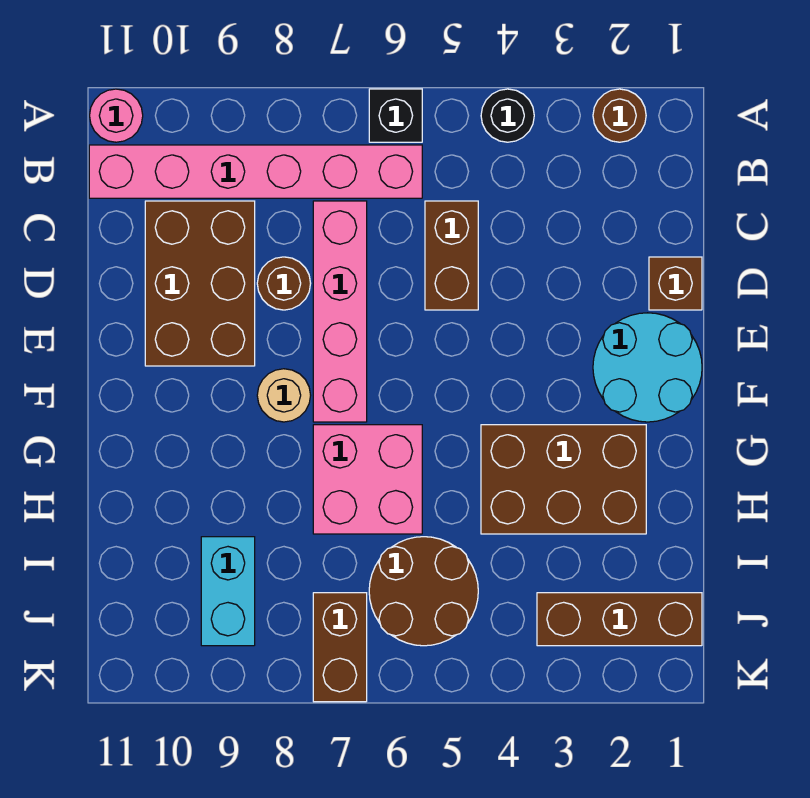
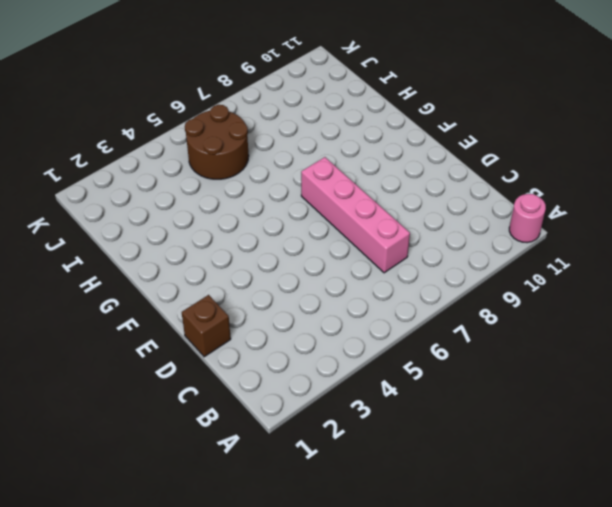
none -> brown 1x1 round brick [593,89,646,142]
none -> black 1x1 round brick [481,89,534,142]
none -> black 1x1 brick [369,89,422,142]

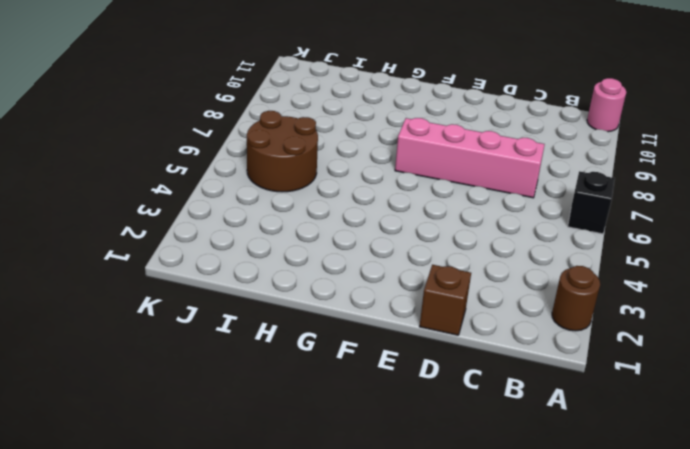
none -> black 1x1 round brick [481,89,534,142]
none -> pink 1x6 brick [89,145,422,198]
none -> brown 1x2 brick [425,201,478,310]

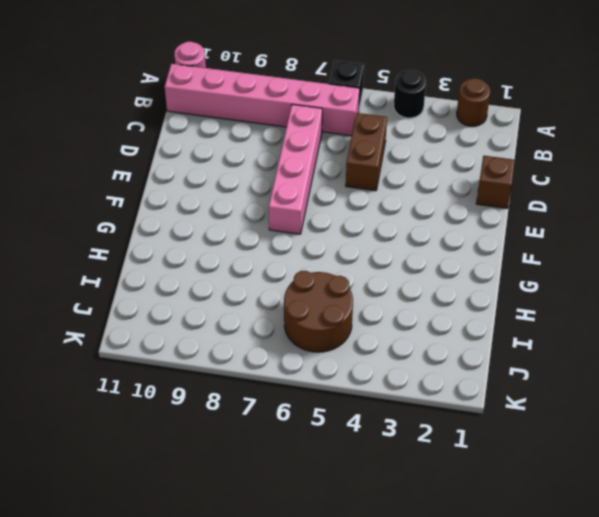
none -> brown 2x3 brick [145,201,255,366]
none -> brown 1x1 round brick [257,257,311,310]
none -> cyan 2x2 round brick [593,313,702,422]

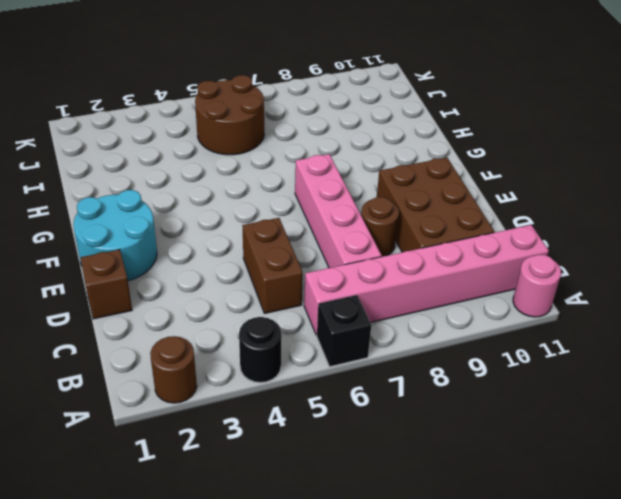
none -> tan 1x1 round brick [257,369,311,422]
none -> brown 2x3 brick [481,425,646,534]
none -> pink 2x2 brick [313,425,422,534]

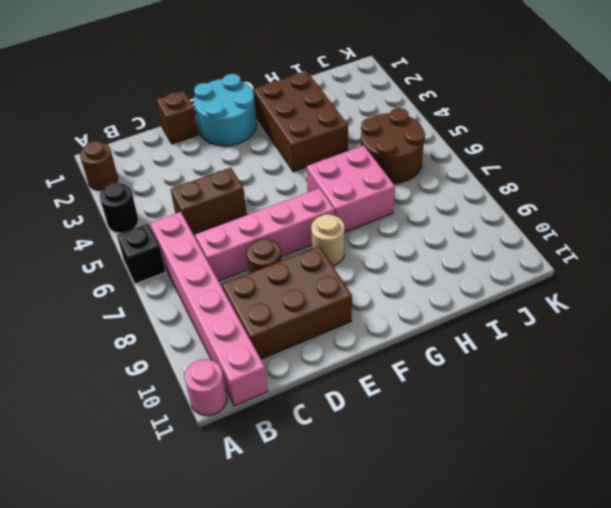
none -> cyan 1x2 brick [201,537,255,646]
none -> brown 1x3 brick [537,593,702,646]
none -> brown 1x2 brick [313,593,367,702]

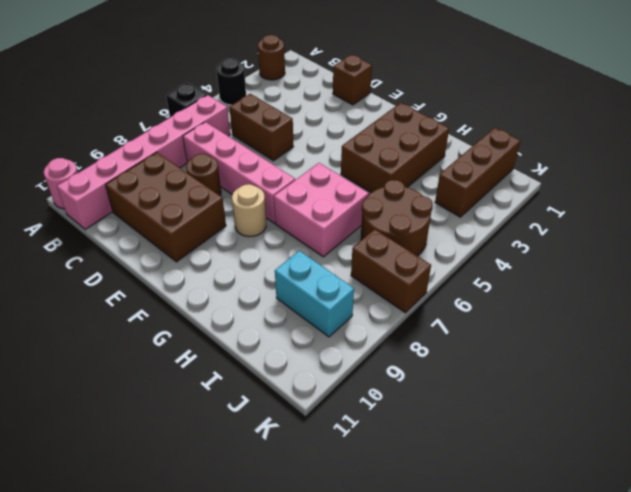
none -> cyan 2x2 round brick [593,313,702,422]

